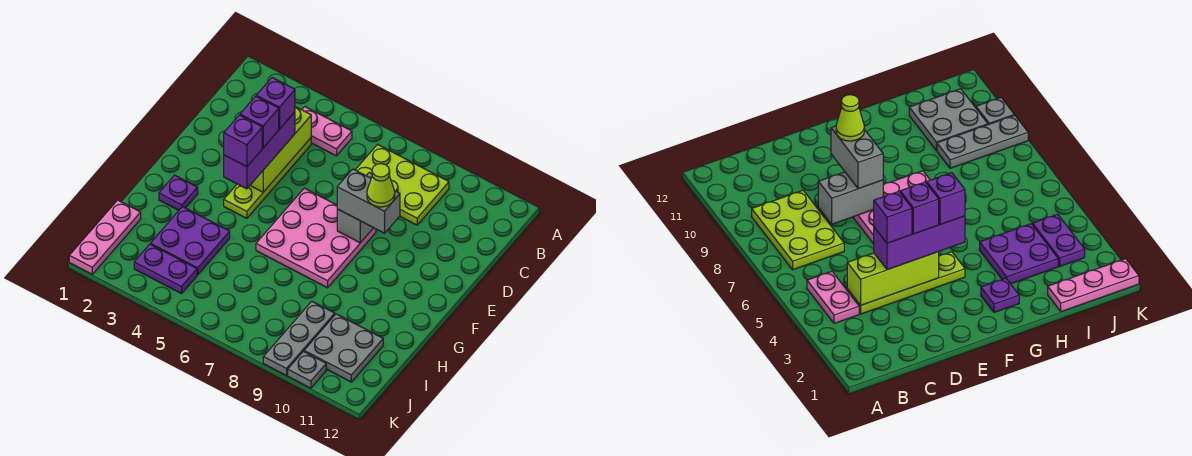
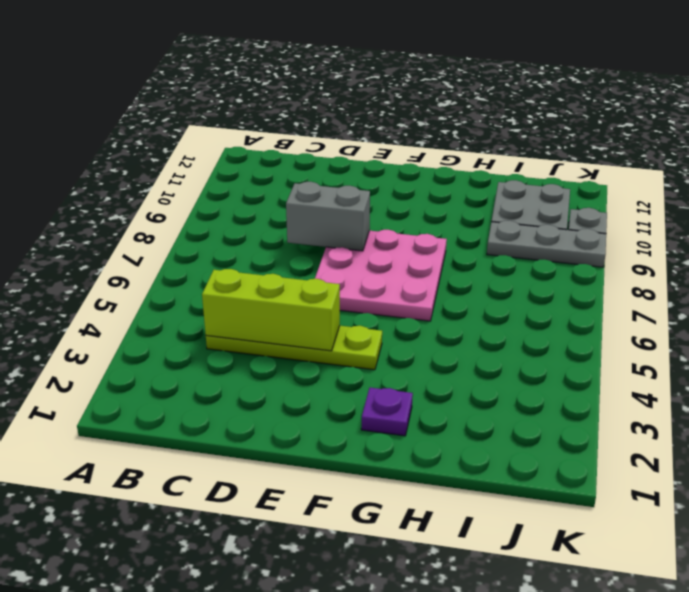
none -> pink 1x2 plate [302,107,352,156]
none -> lime 2x3 plate [356,144,449,225]
none -> purple 2x2 plate [151,207,230,275]

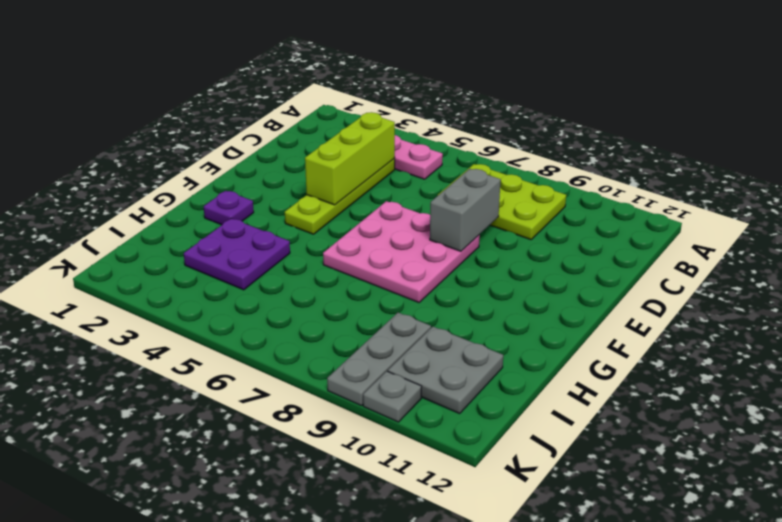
none -> pink 1x3 plate [69,200,141,274]
none -> purple 1x2 plate [134,244,197,294]
none -> purple 1x3 brick [224,112,295,189]

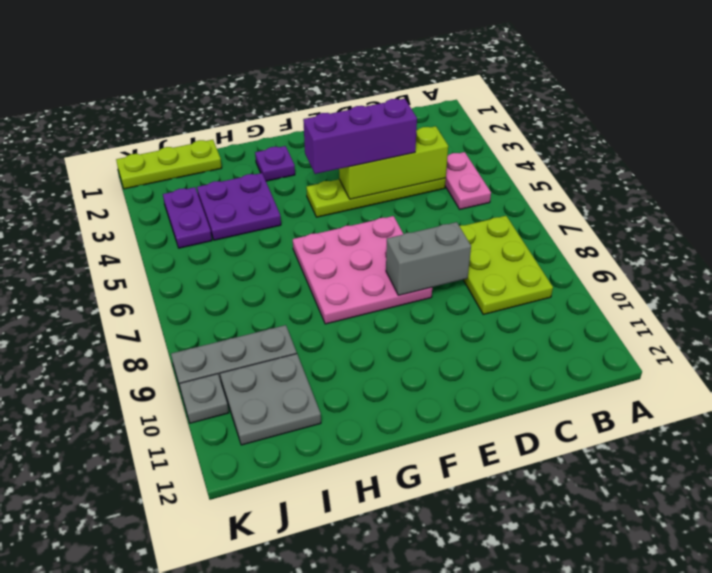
lime 1x3 plate [116,140,222,189] -> pink 1x3 plate [69,200,141,274]
none -> grey 1x2 brick [337,169,400,233]
none -> purple 1x1 brick [256,78,295,129]
none -> purple 1x1 brick [240,96,279,148]

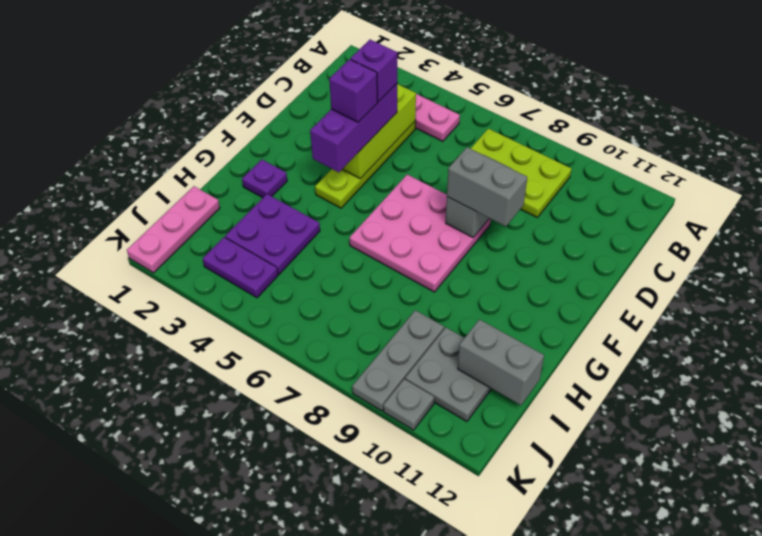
grey 1x2 brick [458,319,544,405] -> none
none -> lime 1x1 cone [367,164,395,207]
none -> purple 1x1 brick [224,115,262,167]

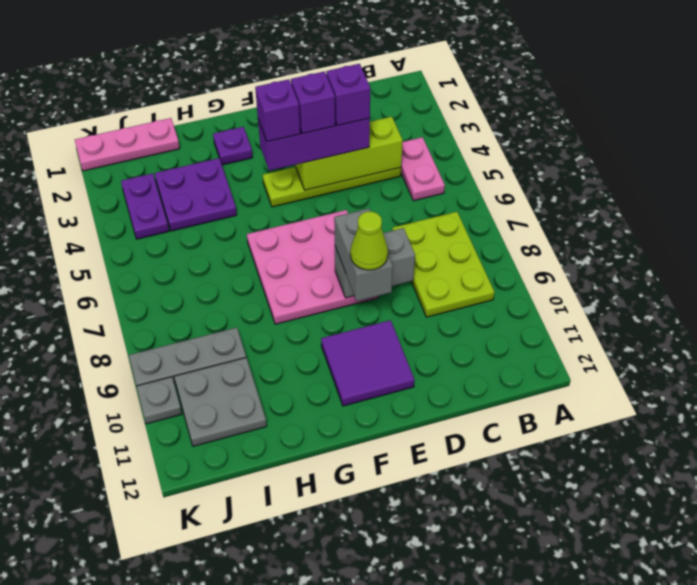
purple 2x2 tile [321,320,414,406] -> none

